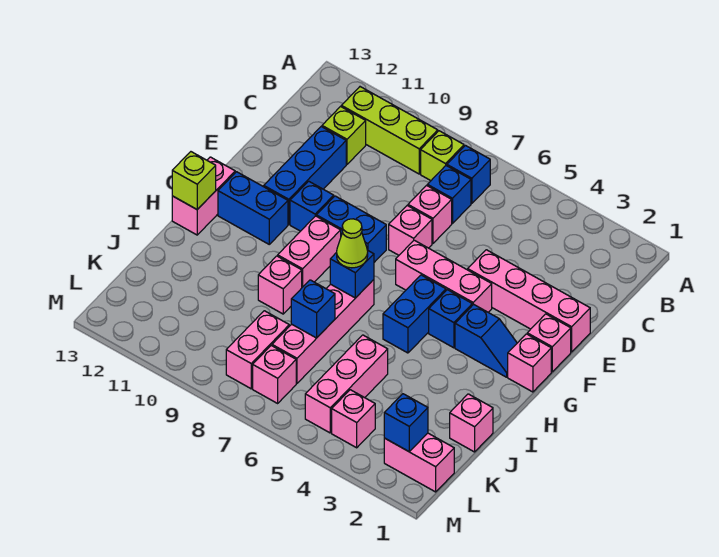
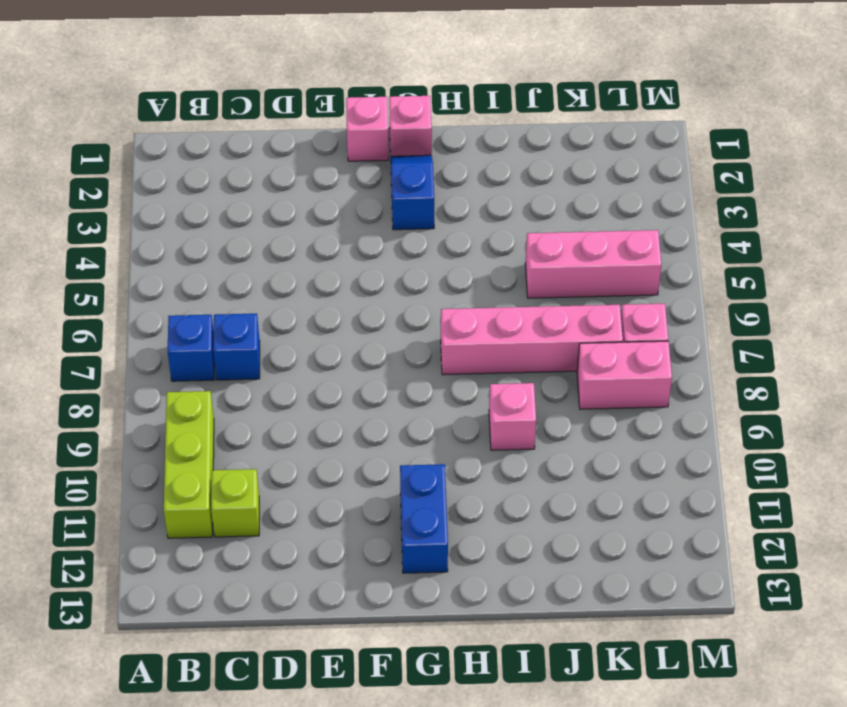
none -> lime 1x1 brick [421,131,464,181]
none -> pink 1x1 brick [408,186,452,243]
none -> blue 1x3 brick [264,127,346,225]
none -> pink 1x4 brick [468,250,590,352]

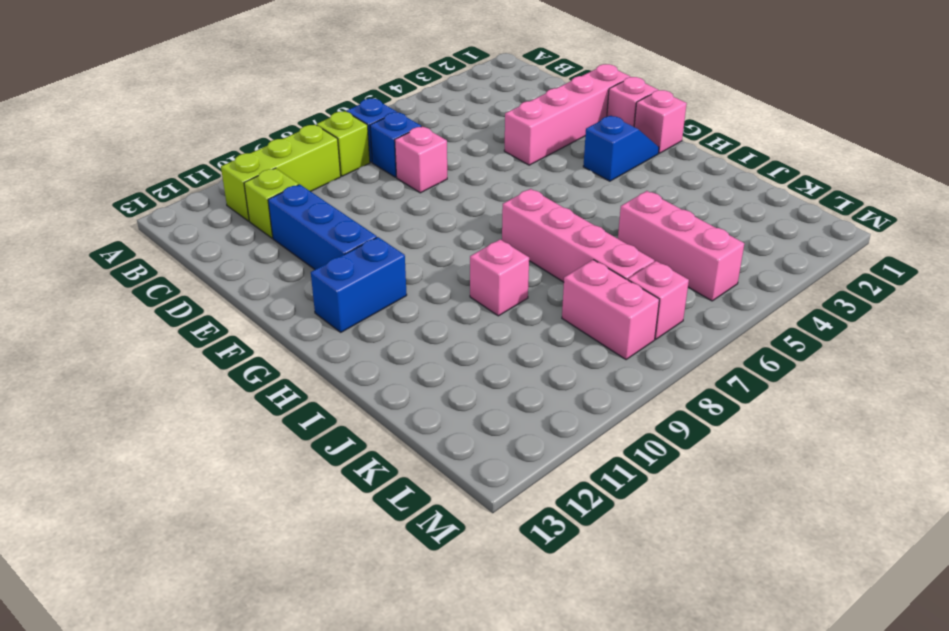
none -> pink 1x1 brick [389,206,432,255]
none -> pink 1x3 brick [396,240,492,312]
none -> blue 1x2 brick [316,196,386,262]
none -> blue 1x1 brick [290,181,334,231]

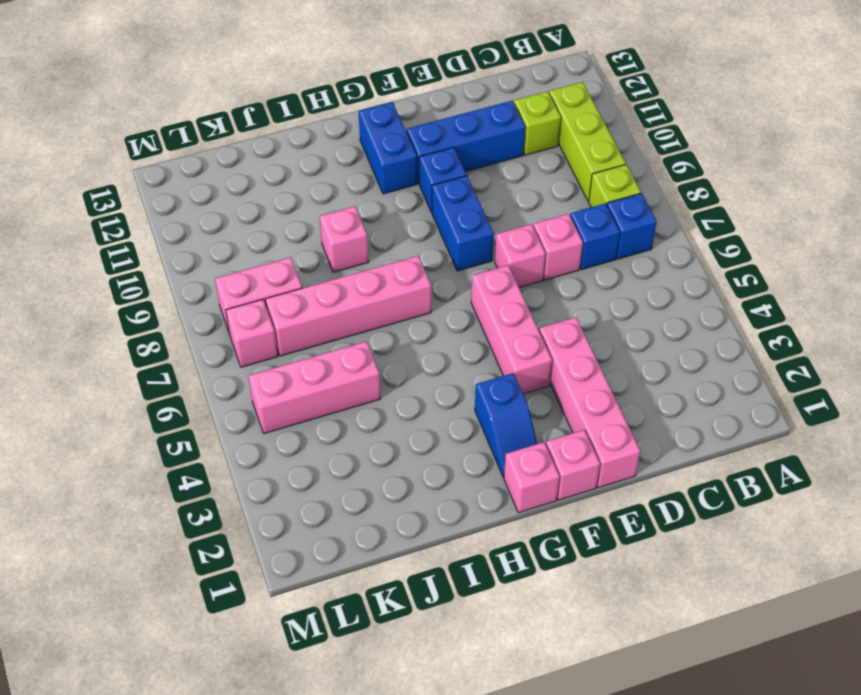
none -> blue 1x1 brick [429,290,472,348]
none -> blue 1x2 brick [383,275,446,353]
none -> pink 1x2 brick [278,216,341,287]
none -> pink 1x2 brick [172,157,235,235]

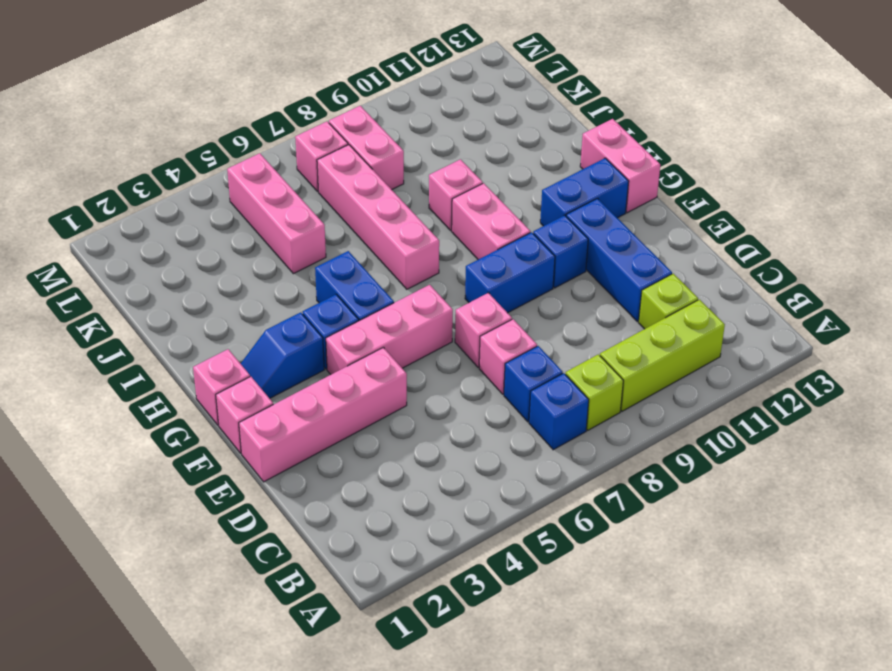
none -> pink 1x1 brick [450,394,493,452]
none -> pink 1x2 brick [384,433,454,492]
none -> pink 1x1 brick [332,390,375,448]
none -> blue 1x1 brick [330,250,374,298]

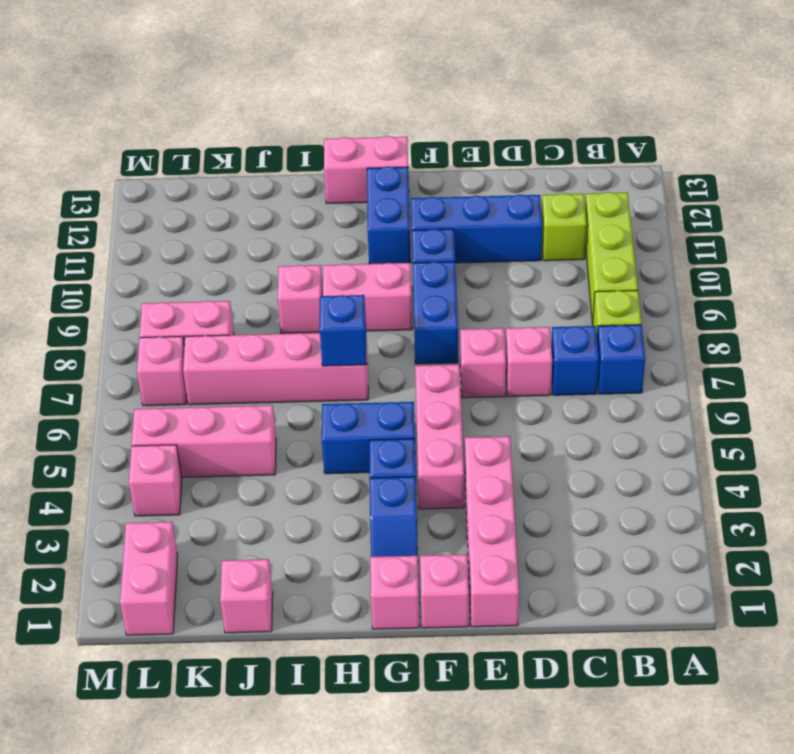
none -> lime 1x1 brick [172,152,216,209]
none -> blue 1x1 brick [291,280,335,338]
none -> blue 1x1 brick [384,394,428,451]
none -> lime 1x1 cone [337,219,368,268]

